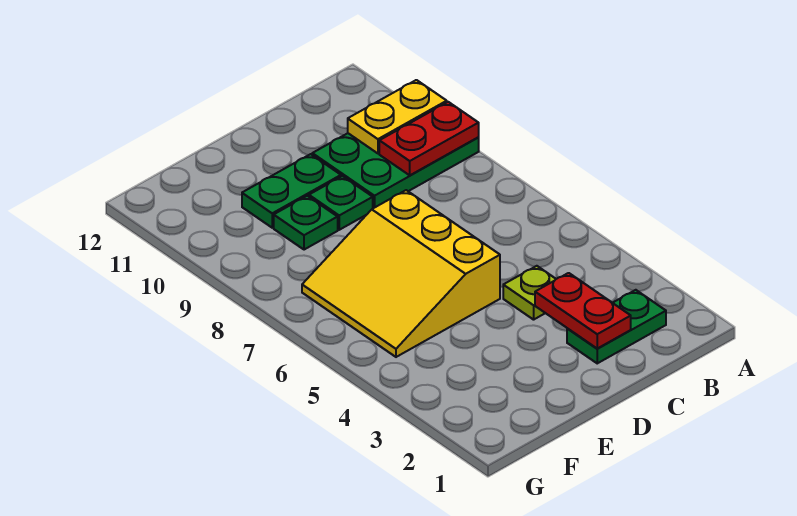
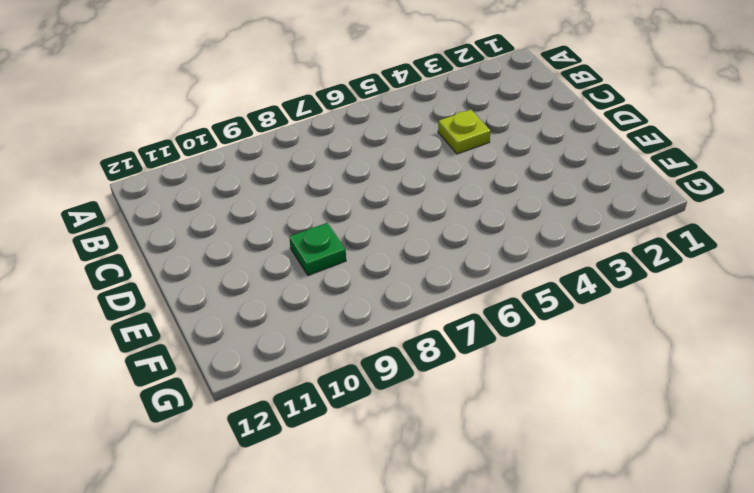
none -> green 2x3 plate [312,133,479,208]
none -> green 1x2 plate [567,290,666,363]

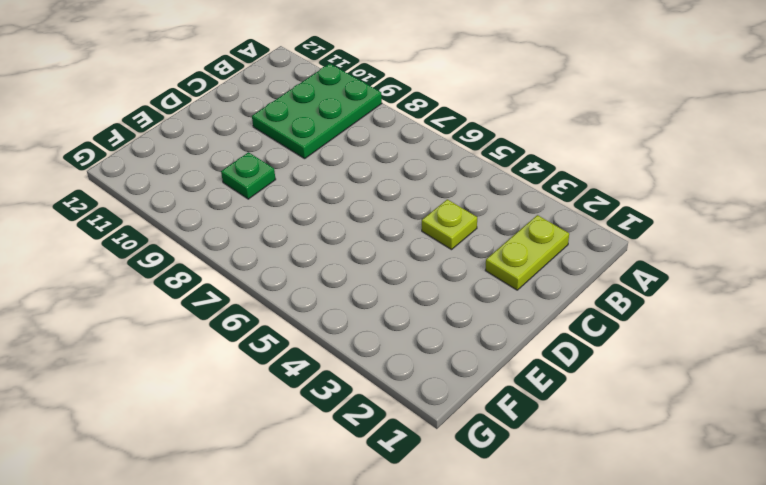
lime 1x2 plate [485,215,569,290] -> green 1x2 plate [567,290,666,363]
none -> yellow 3x3 slope [302,190,500,357]
none -> green 1x1 plate [309,176,373,230]

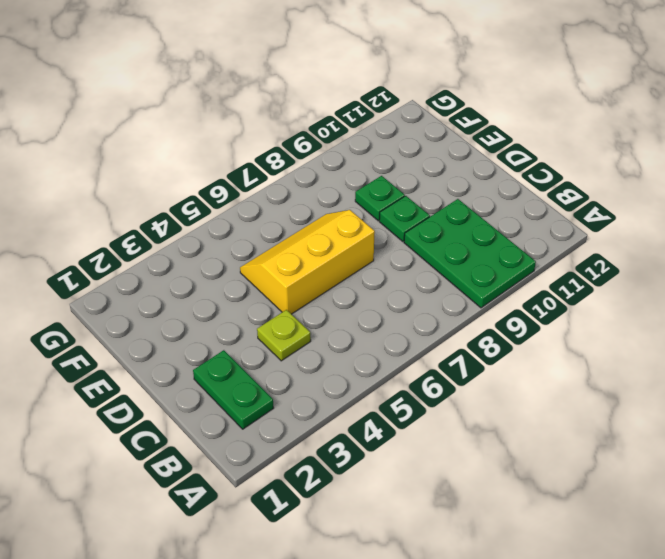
yellow 2x3 slope [240,210,375,314] -> yellow 3x3 slope [302,190,500,357]
none -> green 1x2 plate [242,154,341,228]
none -> red 1x2 plate [379,102,479,175]

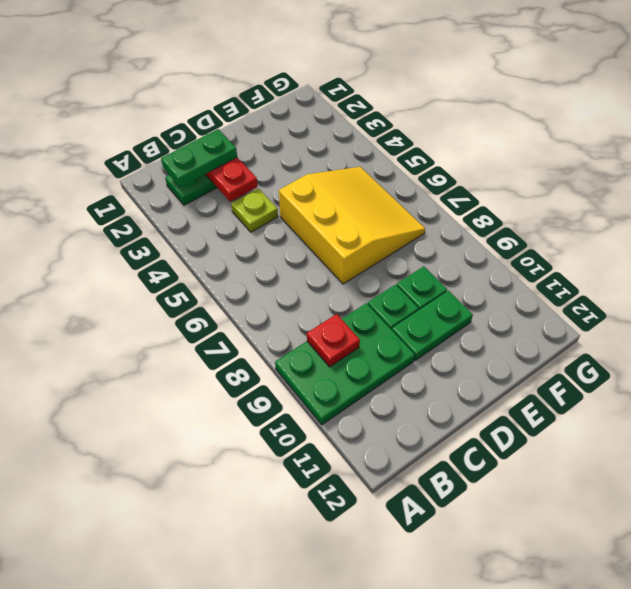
green 1x2 plate [161,129,237,187] -> none
red 1x1 plate [307,314,360,367] -> red 1x2 plate [379,102,479,175]
none -> yellow 1x2 plate [348,80,447,153]

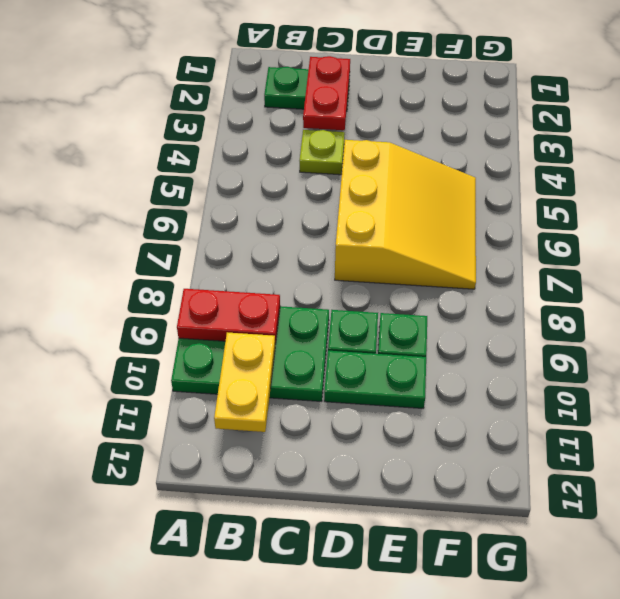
yellow 1x2 plate [214,332,275,432] -> yellow 1x2 plate turned to [348,80,447,153]

